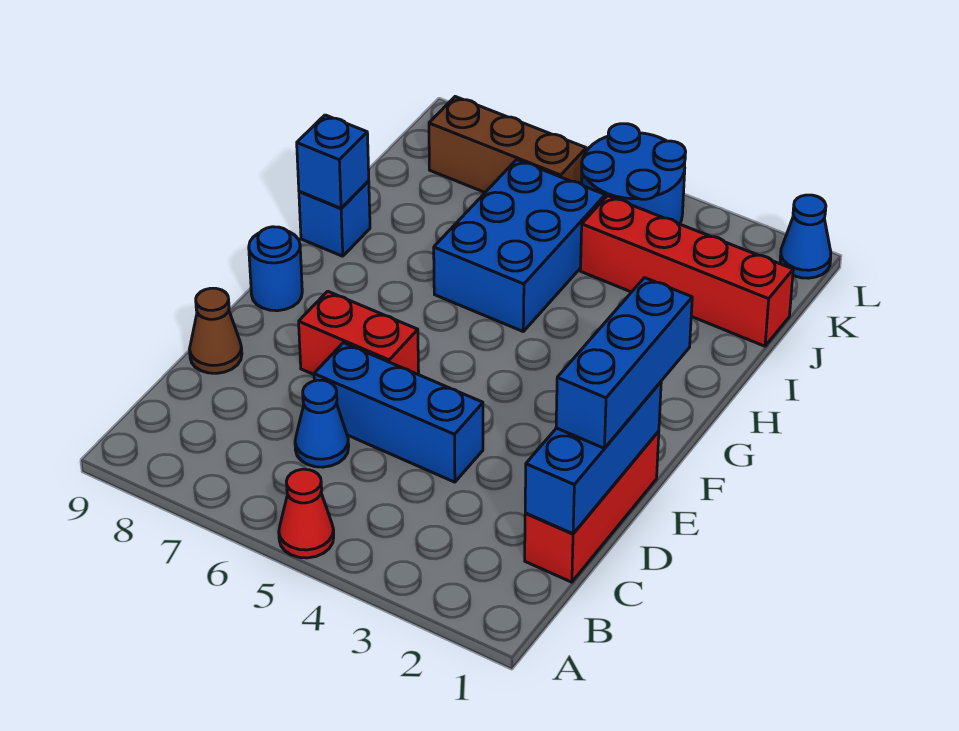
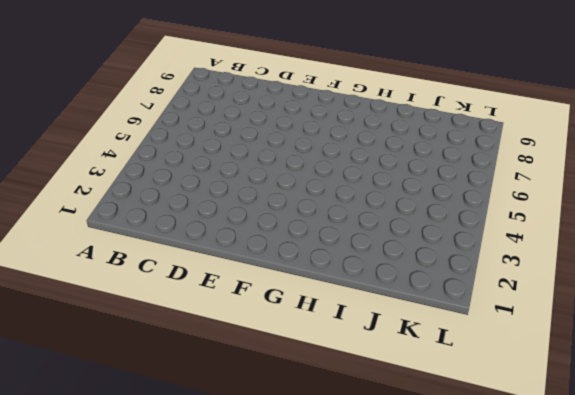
none -> red 1x1 cone [279,469,334,558]
none -> red 1x3 brick [525,431,659,582]
none -> blue 1x1 cone [295,380,349,467]

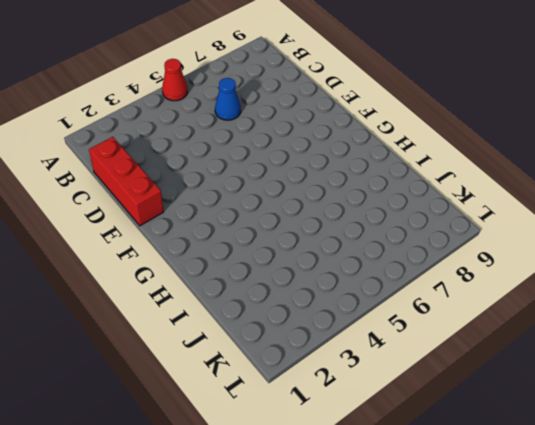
none -> blue 1x3 brick [314,343,483,482]
none -> brown 1x1 cone [190,288,242,373]
none -> red 1x2 brick [299,291,419,375]

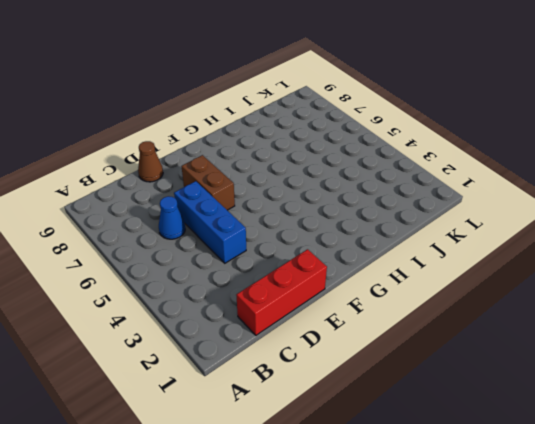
brown 1x2 brick [181,155,235,210] -> red 1x2 brick [299,291,419,375]
none -> red 1x1 cone [279,469,334,558]
none -> blue 1x1 round brick [249,227,302,311]
none -> blue 2x3 brick [434,160,605,331]

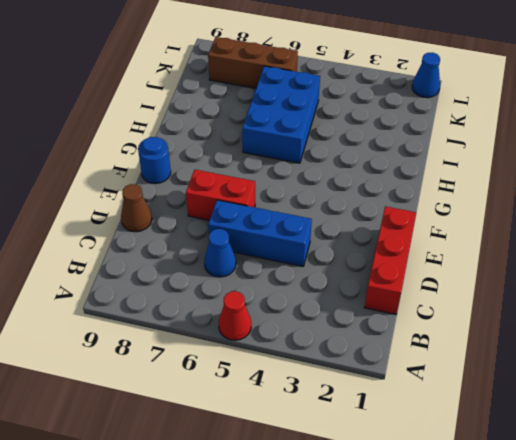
none -> blue 1x1 brick [299,181,370,256]
none -> red 1x4 brick [580,196,793,346]
none -> blue 2x2 round brick [582,124,686,224]

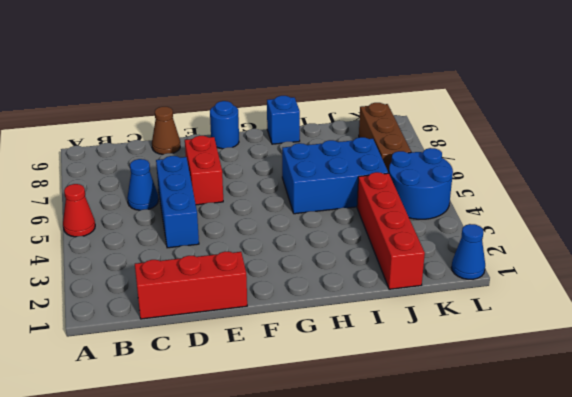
none -> blue 1x3 brick [525,382,661,534]
none -> blue 1x1 brick [297,115,369,208]
none -> blue 1x3 brick [556,278,692,448]

